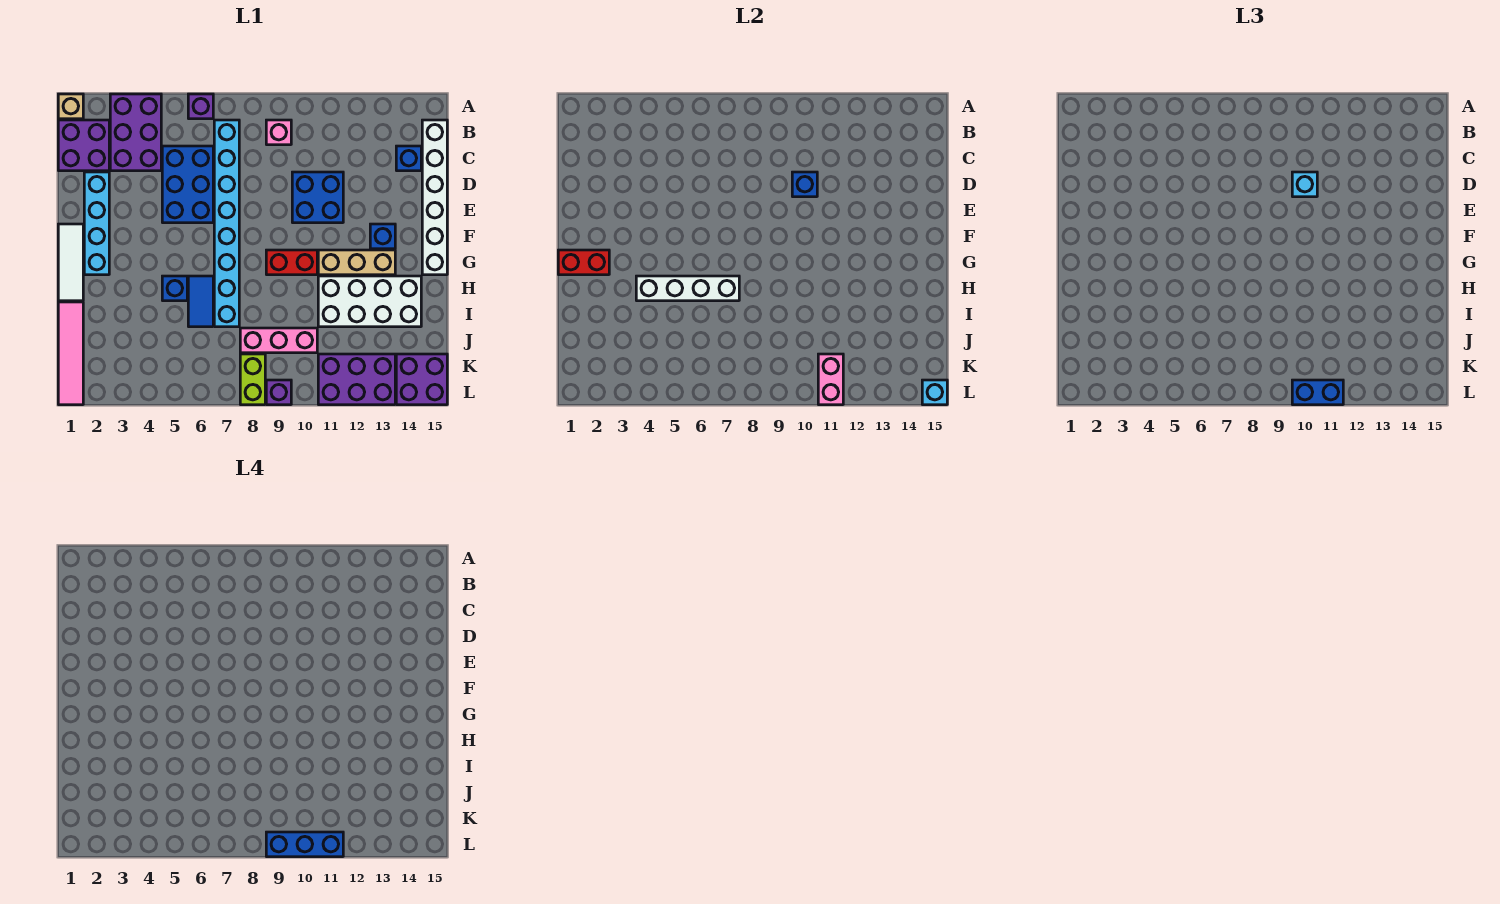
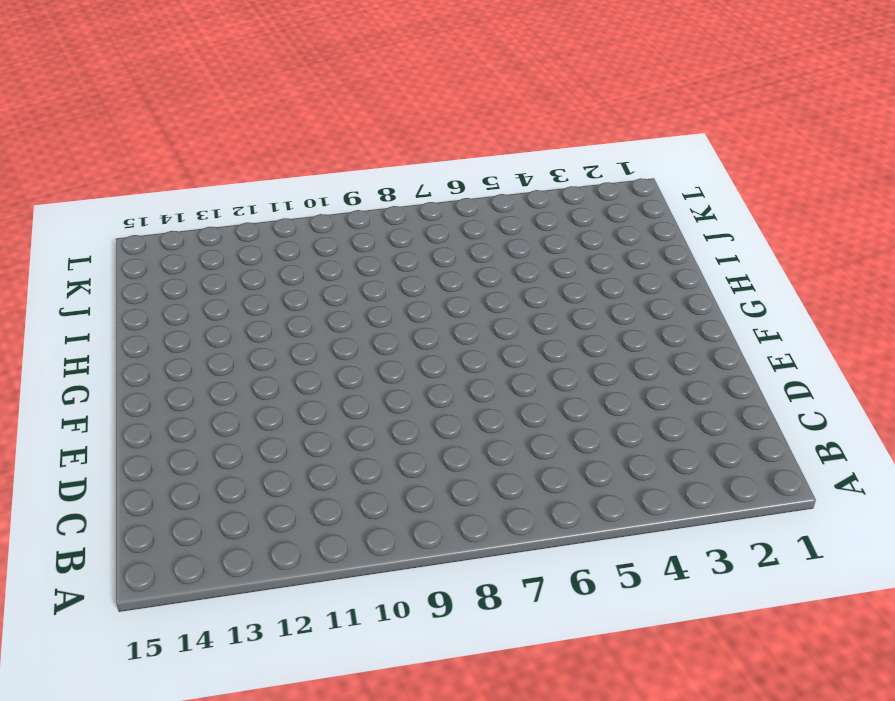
none -> tan 1x1 brick [58,94,83,119]
none -> purple 2x3 brick [110,94,161,171]
none -> purple 1x1 brick [188,94,213,119]
none -> purple 2x2 brick [58,120,109,171]

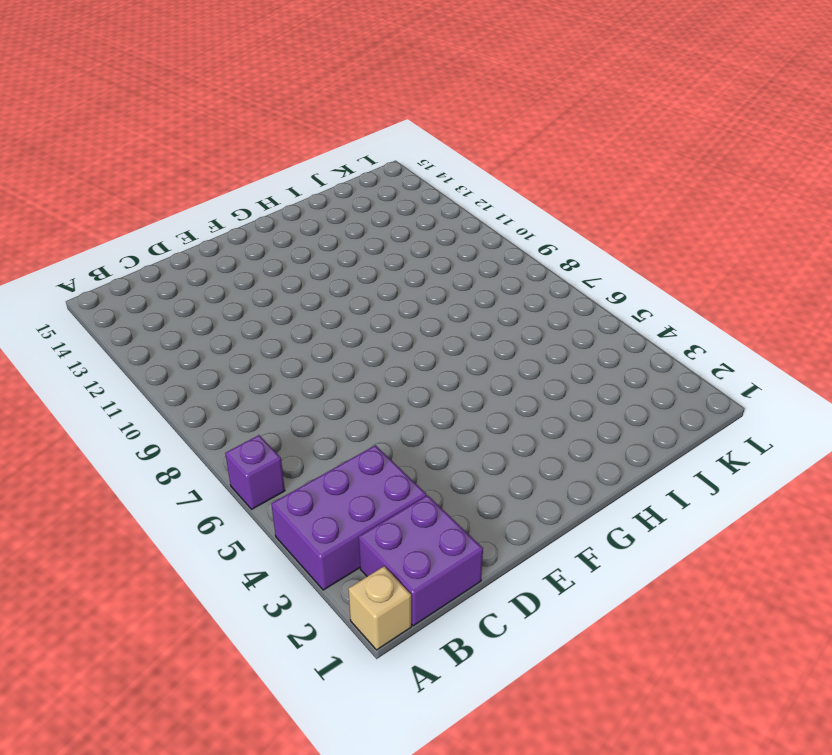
none -> cyan 1x8 brick [214,120,239,327]
none -> pink 1x1 brick [266,120,291,145]
none -> white 1x6 brick [422,120,447,275]
none -> blue 2x3 brick [162,146,213,223]

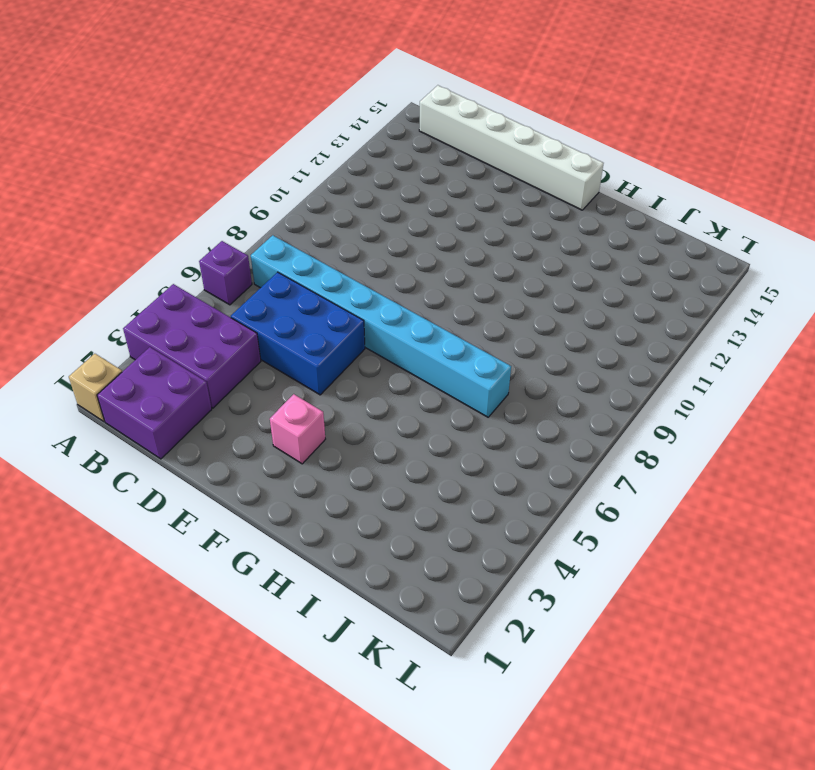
pink 1x1 brick [270,394,325,464] -> pink 1x1 brick moved to [266,120,291,145]
none -> blue 1x1 brick [396,146,421,171]
none -> cyan 1x4 brick [84,172,109,275]
none -> blue 2x2 brick [292,172,343,223]
none -> white 1x3 tile [58,224,83,301]

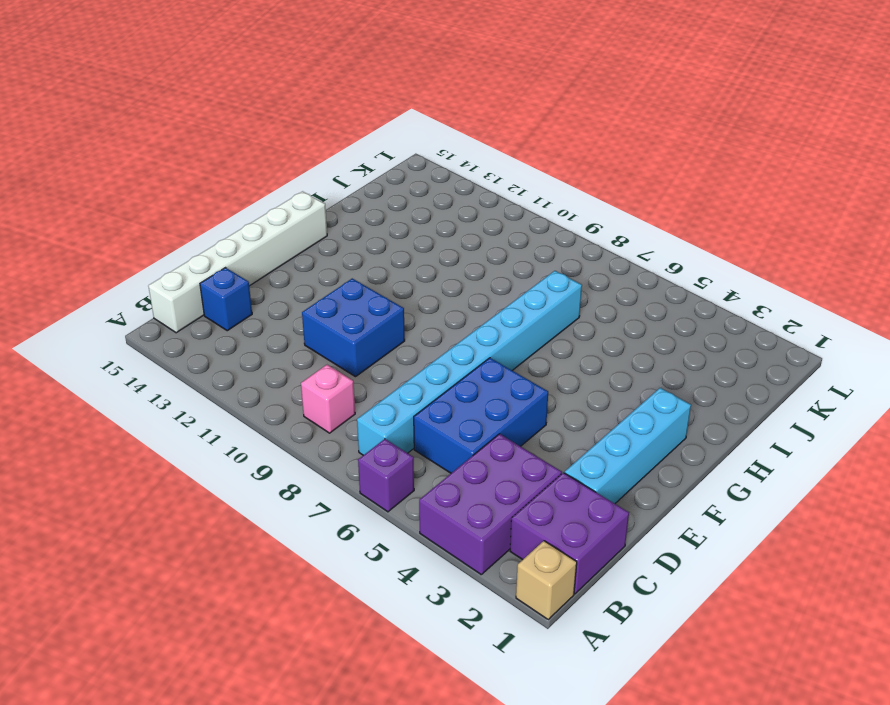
none -> white 1x3 tile [58,224,83,301]
none -> blue 1x1 brick [370,224,395,249]
none -> red 1x2 brick [266,250,317,275]
none -> tan 1x3 brick [318,250,395,275]

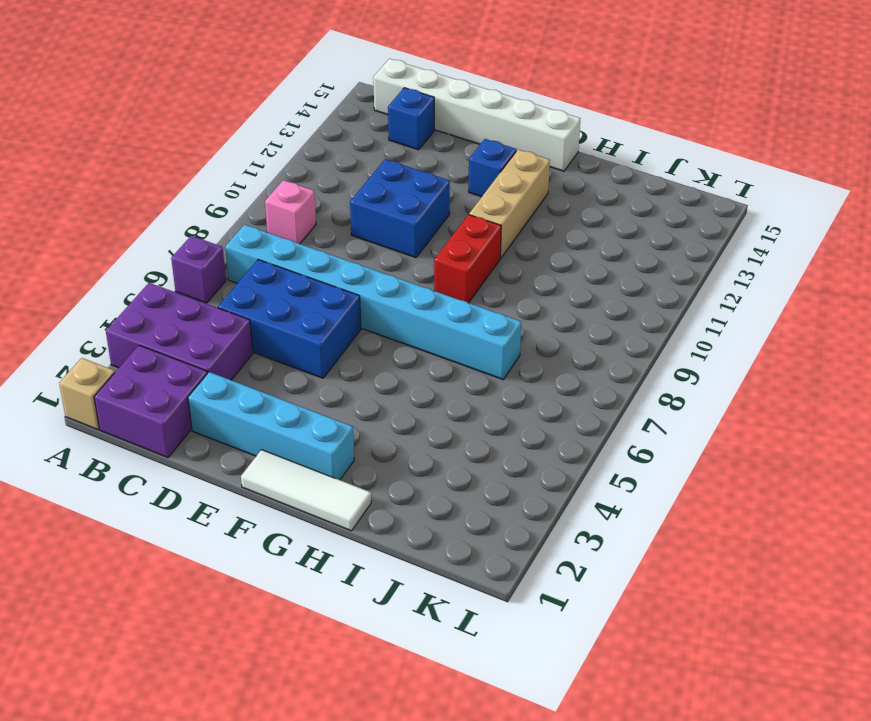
none -> blue 1x1 brick [162,276,187,301]
none -> blue 1x2 tile [188,276,213,327]
none -> white 2x4 brick [318,276,421,327]
none -> pink 1x4 tile [58,302,83,405]

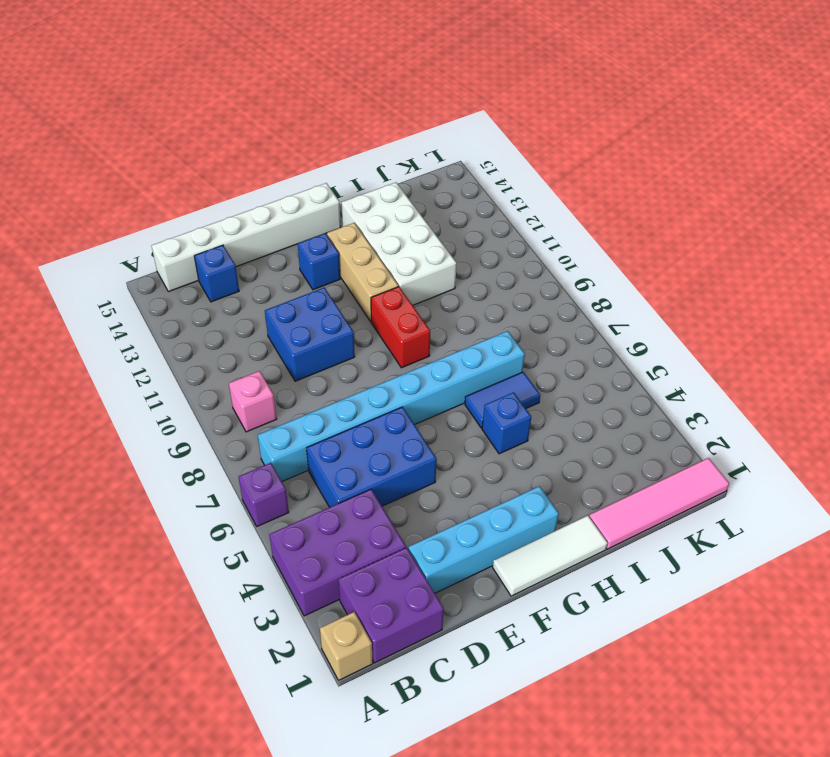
none -> pink 1x3 brick [240,328,317,353]
none -> lime 1x2 brick [240,354,265,405]
none -> purple 2x3 brick [318,354,395,405]
none -> purple 2x2 brick [396,354,447,405]

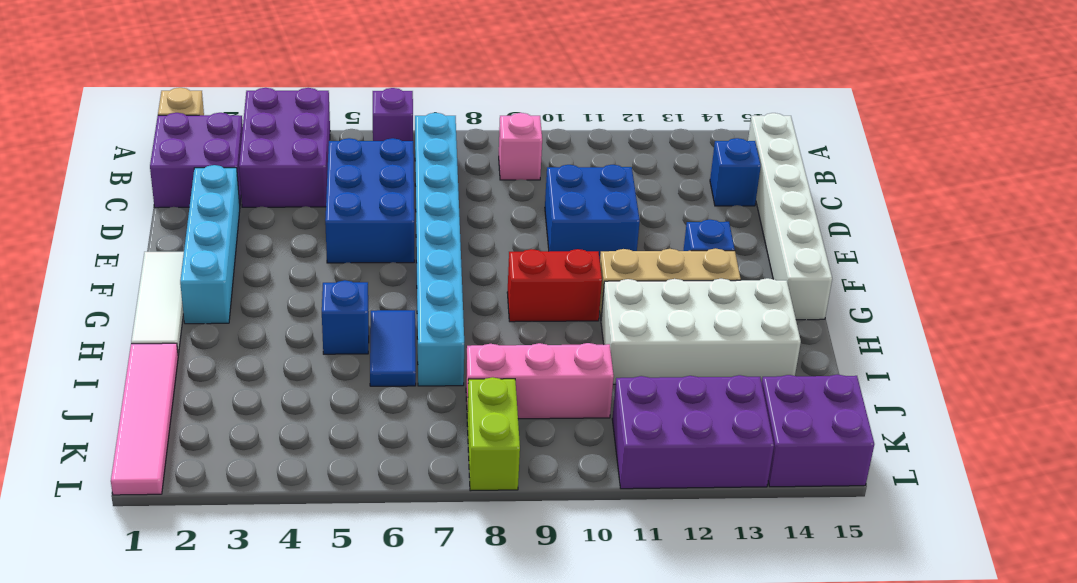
none -> purple 1x1 brick [266,380,291,405]
none -> blue 1x1 brick [792,172,817,197]
none -> red 1x2 brick [558,250,609,275]
none -> white 1x4 brick [636,276,739,301]

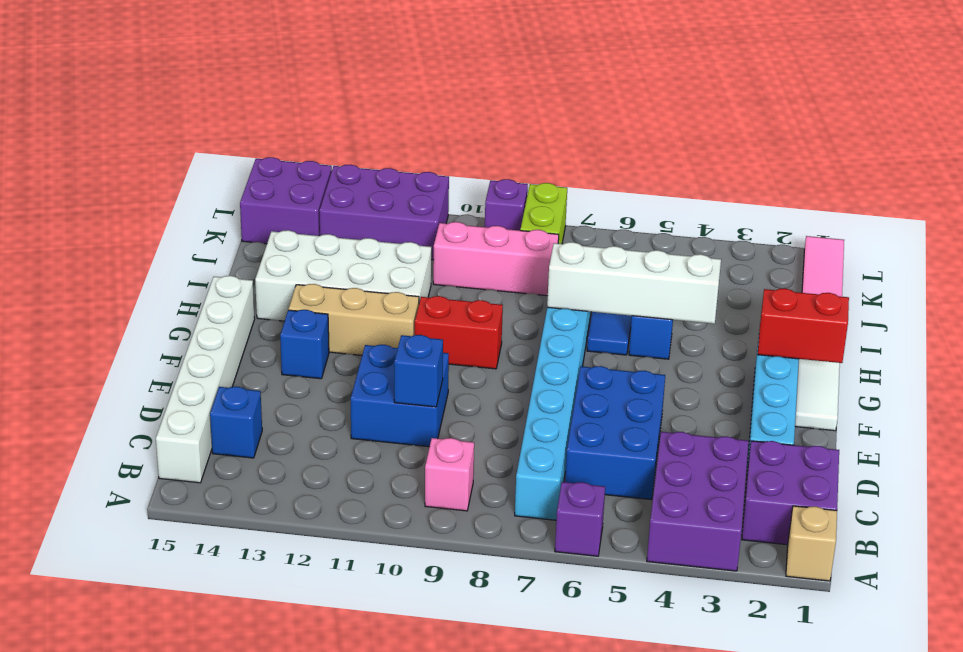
none -> pink 1x2 brick [818,354,843,405]
none -> cyan 1x1 brick [922,380,947,405]
none -> cyan 1x1 brick [1292,172,1317,197]
none -> blue 1x2 brick [1292,380,1343,405]

